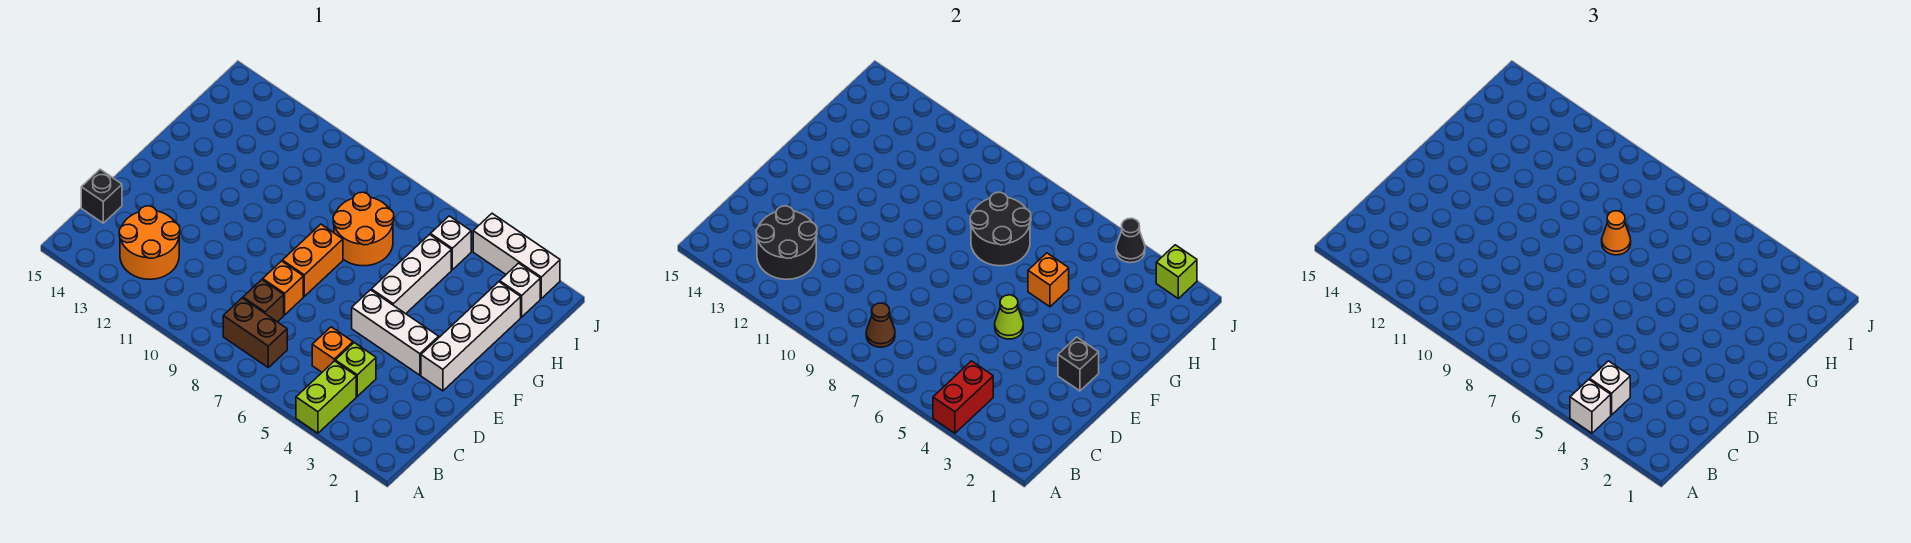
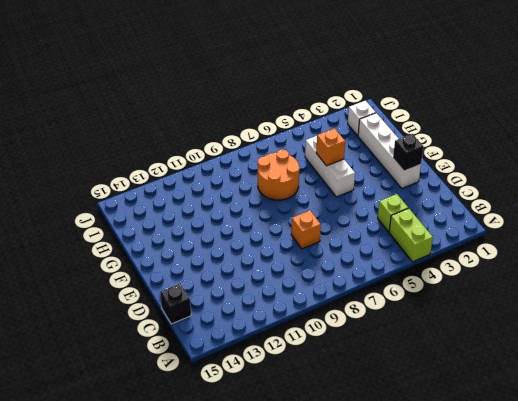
none -> brown 1x2 brick [223,298,287,367]
none -> orange 2x2 round brick [119,206,180,279]
none -> orange 1x1 brick [312,327,353,372]

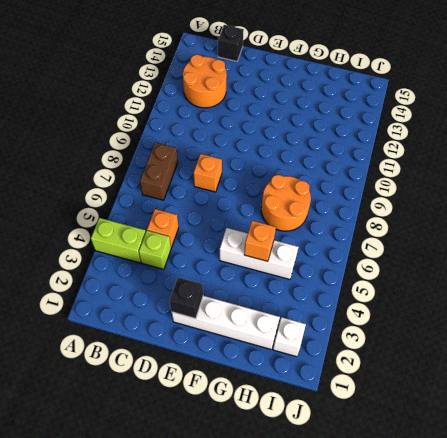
none -> brown 1x1 brick [243,280,284,322]
none -> white 1x3 brick [352,290,439,375]
none -> orange 1x2 brick [282,224,343,296]

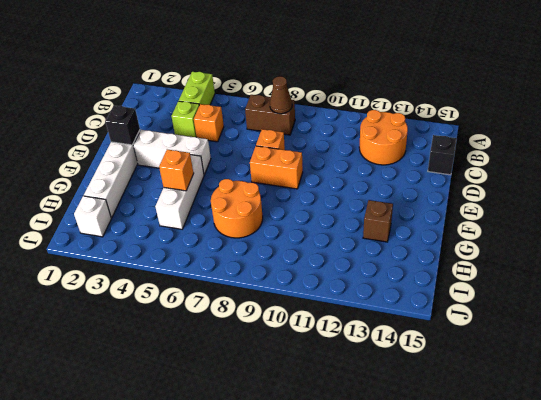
orange 1x2 brick [250,146,303,189] -> orange 1x2 brick turned to [282,224,343,296]
brown 1x1 brick [363,200,393,242] -> brown 1x1 brick moved to [243,280,284,322]
none -> white 1x1 brick [430,216,471,270]
none -> white 1x3 brick [473,213,560,298]
none -> red 1x2 brick [933,361,993,433]

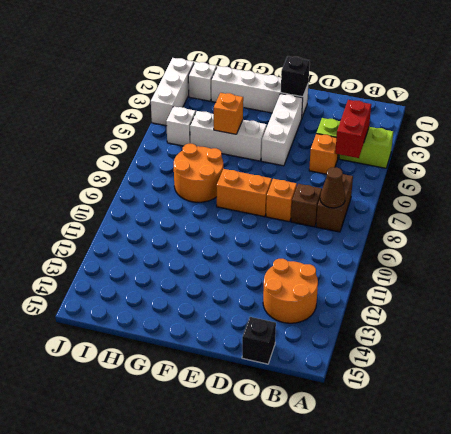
red 1x2 brick [335,100,371,158] -> red 1x2 brick turned to [933,361,993,433]
none -> black 2x2 round brick [756,206,817,279]
none -> lime 1x1 cone [995,295,1023,339]
none -> black 2x2 round brick [970,192,1031,266]

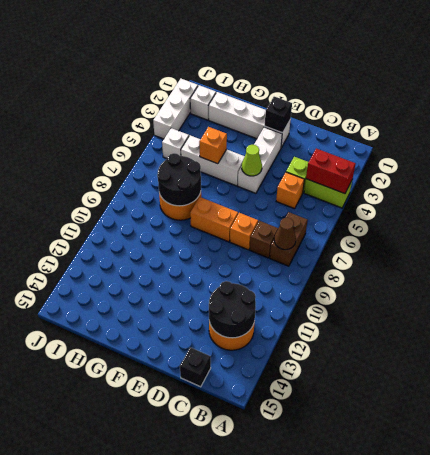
none -> lime 1x1 brick [1156,245,1197,298]
none -> black 1x1 cone [1116,218,1145,263]
none -> white 1x1 brick [1570,380,1611,433]

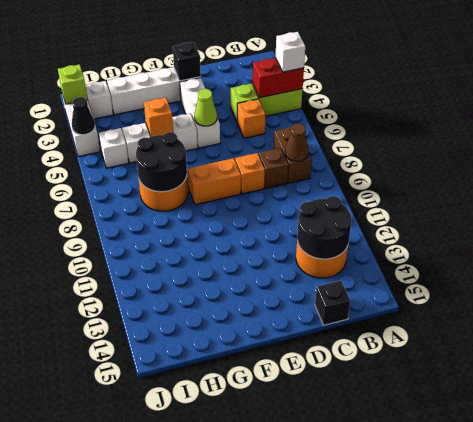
none -> white 1x1 brick [1590,361,1630,415]
none -> orange 1x1 cone [1602,211,1631,255]

